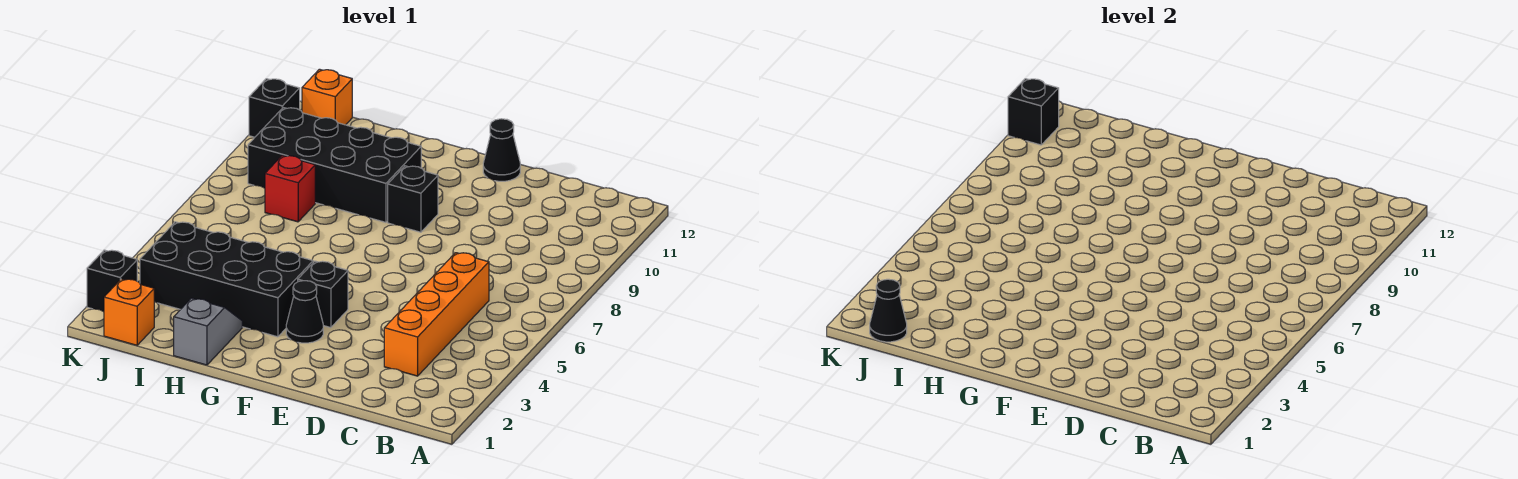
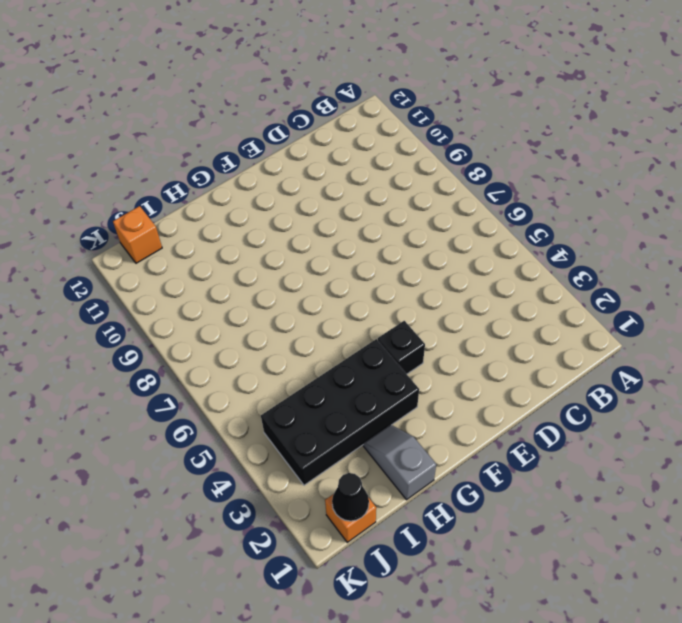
none -> orange 1x4 brick [384,253,489,376]
none -> black 1x1 cone [483,119,520,181]
none -> black 1x1 cone [286,281,323,343]

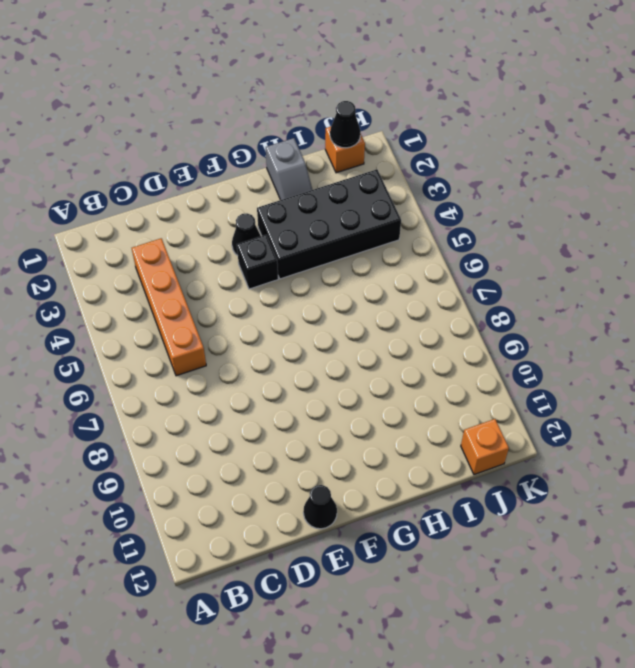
none -> black 1x1 brick [388,166,438,232]
none -> black 2x4 brick [248,108,421,222]
none -> red 1x1 brick [265,155,315,222]

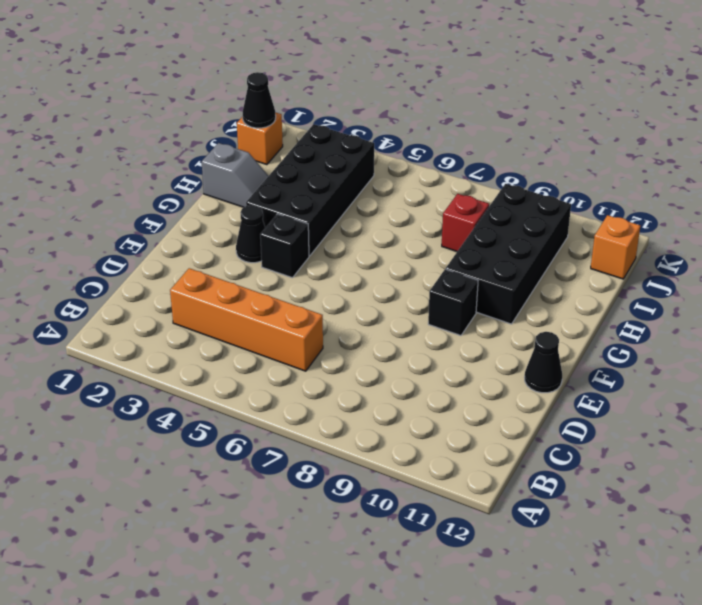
none -> black 1x1 brick [87,250,137,312]
none -> black 1x1 brick [249,79,300,137]
none -> black 1x1 brick [1008,79,1059,145]

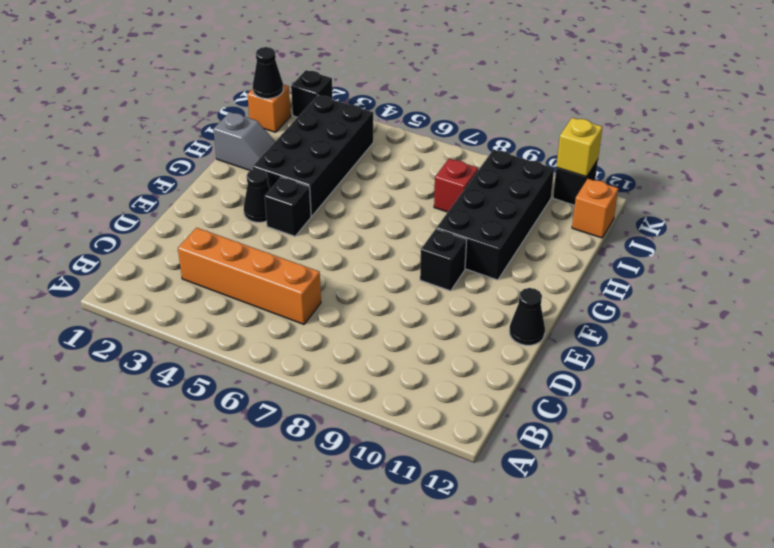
yellow 1x1 brick [556,118,602,177] -> black 1x1 brick [1008,79,1059,145]

